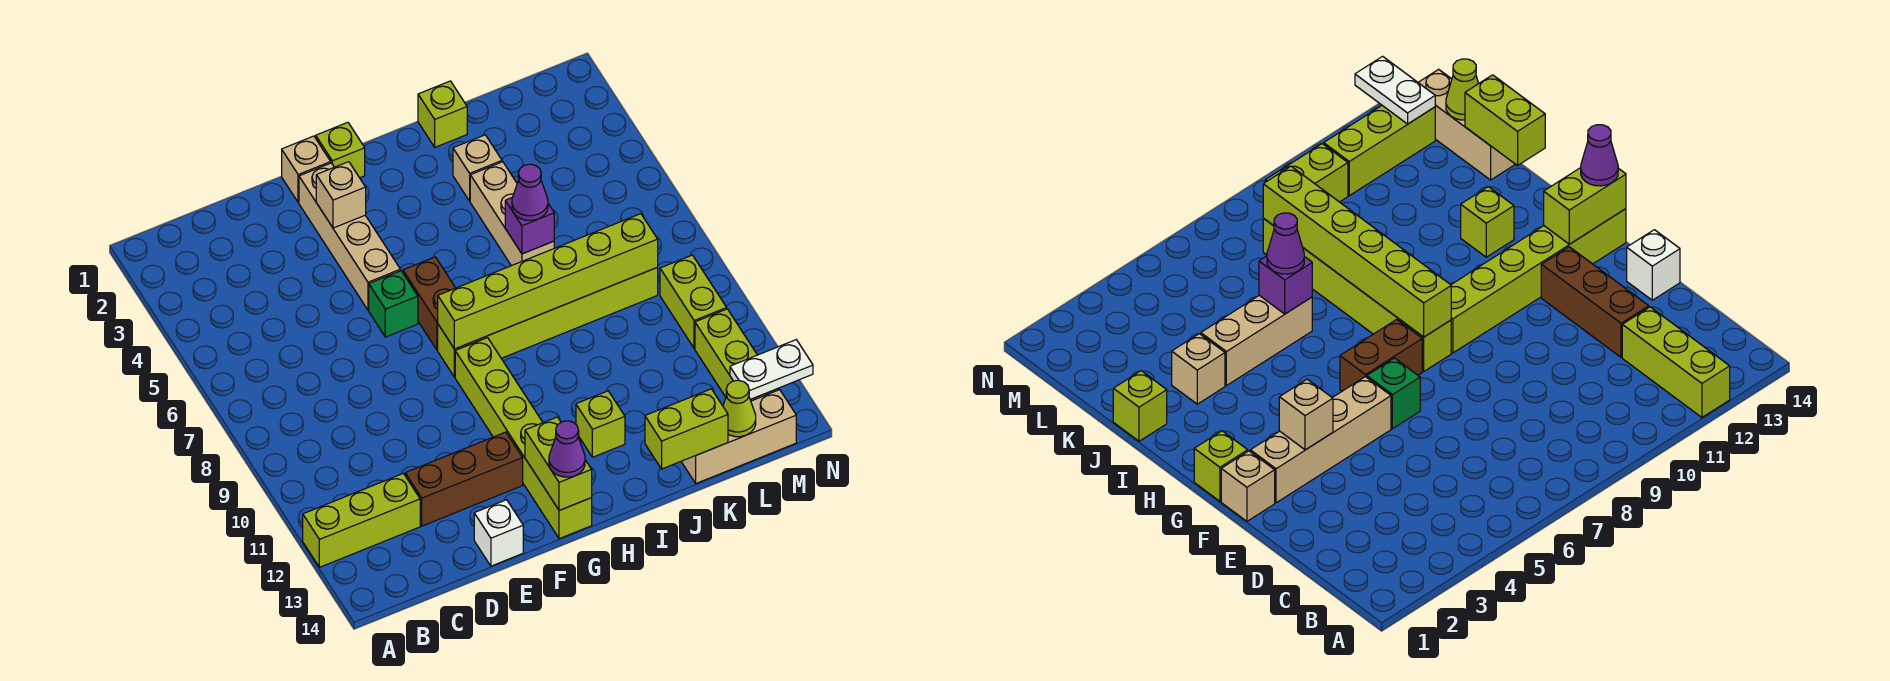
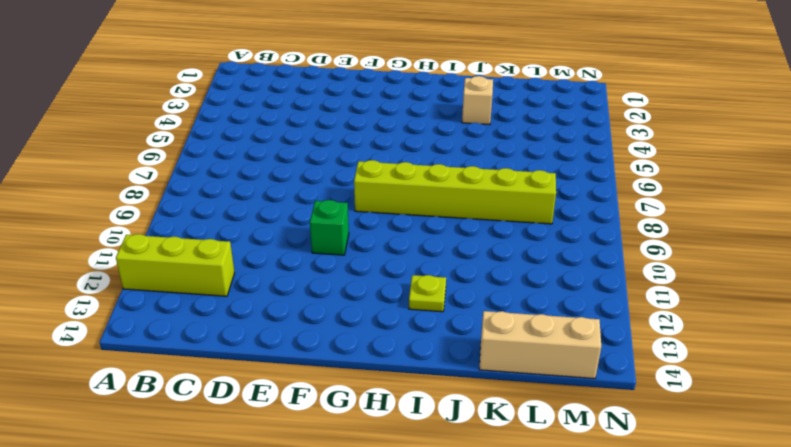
green 1x1 brick [310,200,349,255] -> green 1x1 brick moved to [369,271,418,337]
lime 1x1 plate [409,275,446,312] -> lime 1x1 brick [576,391,625,457]
none -> brown 1x3 brick [405,432,523,526]
none -> white 1x1 brick [474,500,523,566]
none -> tan 1x1 brick [282,136,331,203]

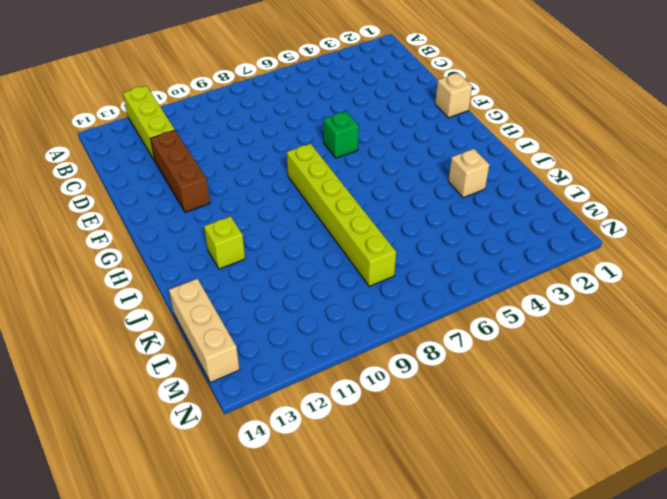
none -> white 1x1 brick [474,500,523,566]
none -> tan 1x4 brick [299,163,400,310]
none -> lime 1x1 brick [316,122,365,178]

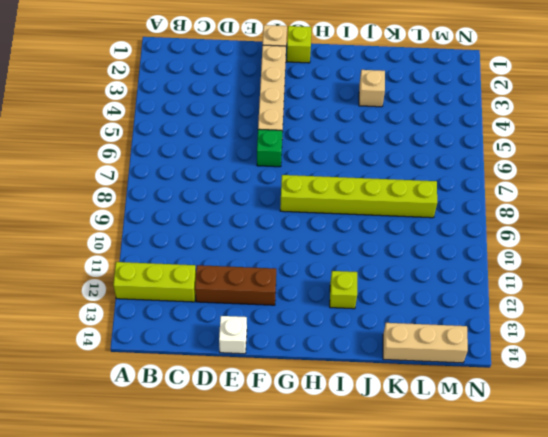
none -> brown 1x2 brick [403,257,455,350]
none -> lime 1x6 brick [455,338,592,539]
none -> lime 1x1 brick [418,81,467,147]

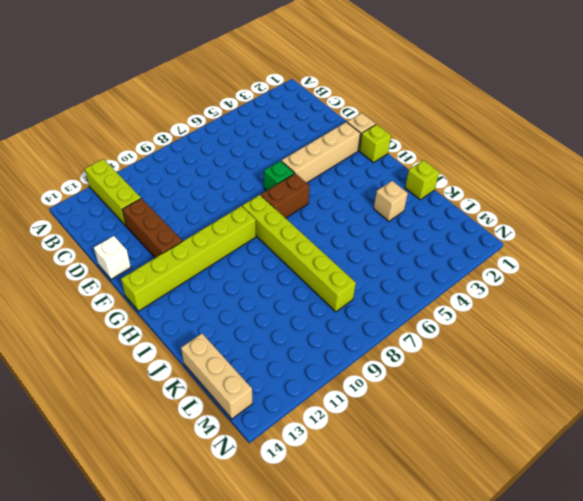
none -> lime 1x1 brick [576,391,625,457]
none -> tan 1x3 brick [470,162,554,266]
none -> lime 1x2 brick [660,255,727,348]

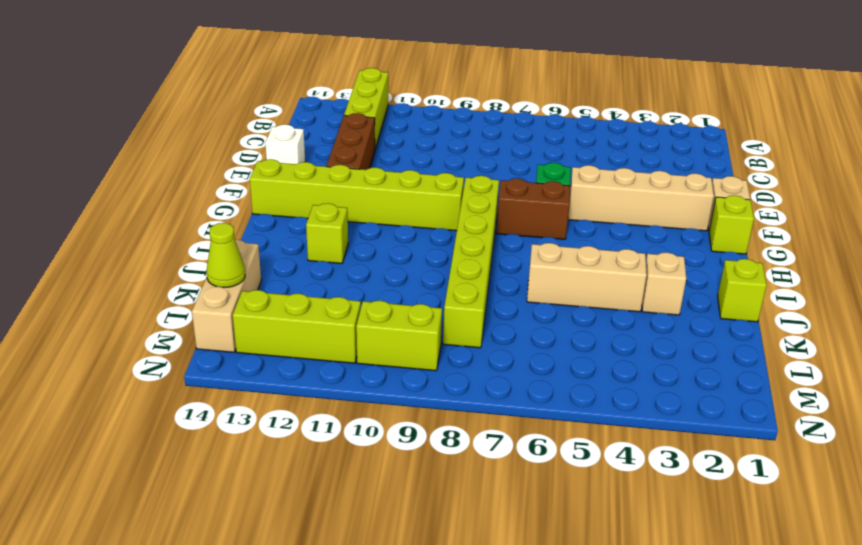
none -> tan 1x1 brick [316,162,366,228]
none -> lime 1x6 brick [438,214,658,349]
none -> lime 1x2 brick [525,417,592,511]

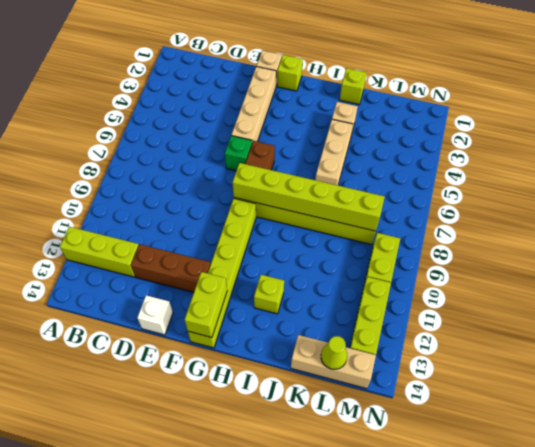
none -> tan 1x1 brick [316,162,366,228]
none -> purple 1x1 brick [505,198,554,254]
none -> lime 1x2 brick [645,389,728,469]

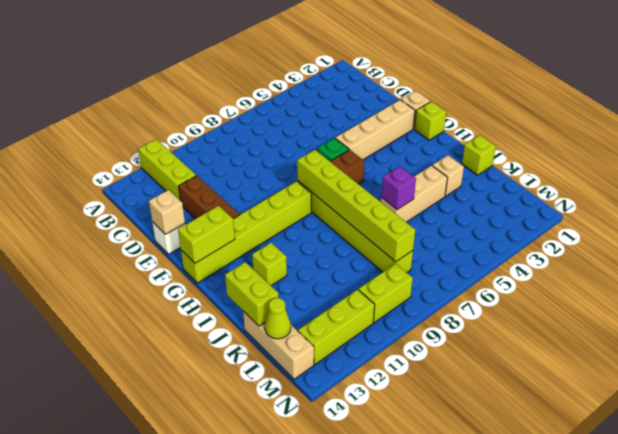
tan 1x1 brick [149,190,185,234] -> tan 1x1 brick moved to [316,162,366,228]
none -> white 1x2 plate [730,340,813,400]
none -> purple 1x1 cone [549,421,585,477]
none -> purple 1x1 cone [512,164,548,220]

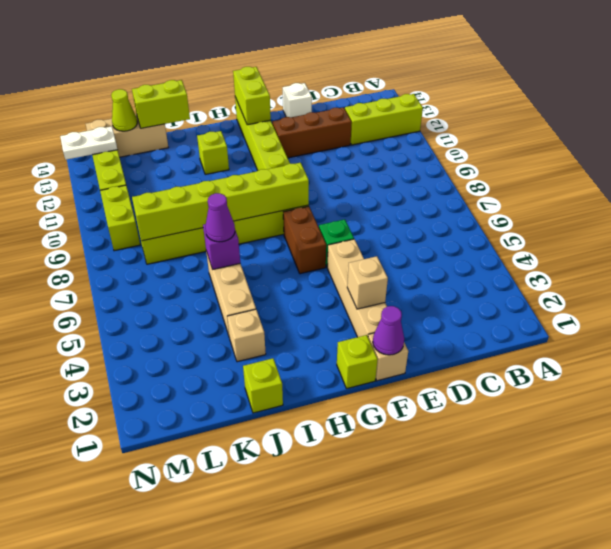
purple 1x1 cone [373,306,404,355] -> purple 1x1 cone moved to [549,421,585,477]

